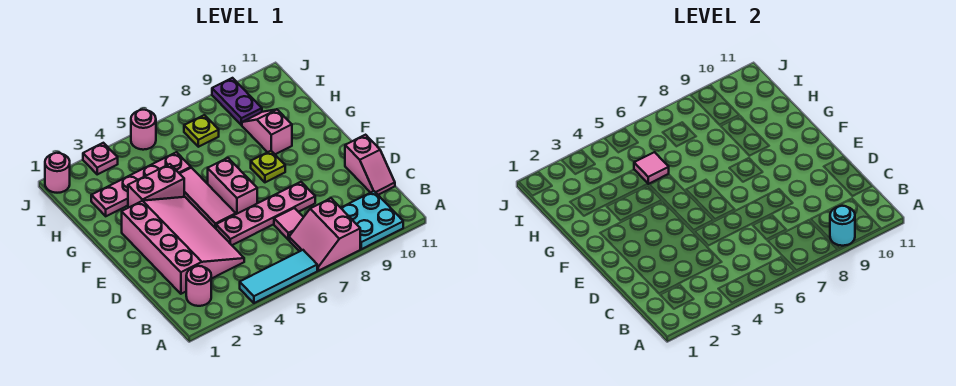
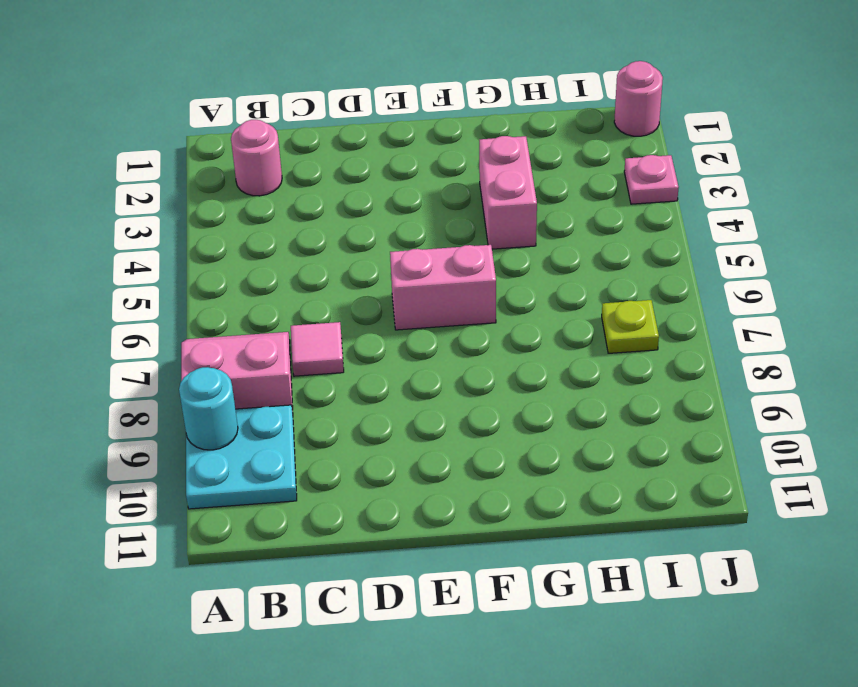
none -> cyan 1x3 tile [240,250,317,303]
none -> pink 3x4 slope [122,197,244,294]
none -> pink 1x2 slope [345,135,395,195]

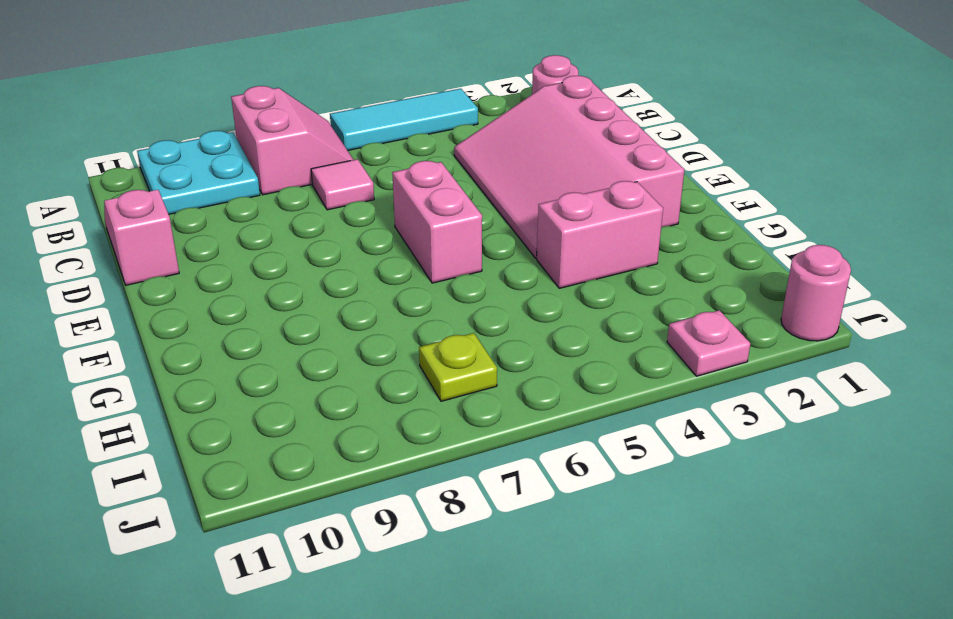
none -> pink 1x4 plate [216,182,315,245]
none -> pink 1x3 tile [180,168,236,228]
none -> lime 1x1 plate [251,151,285,182]

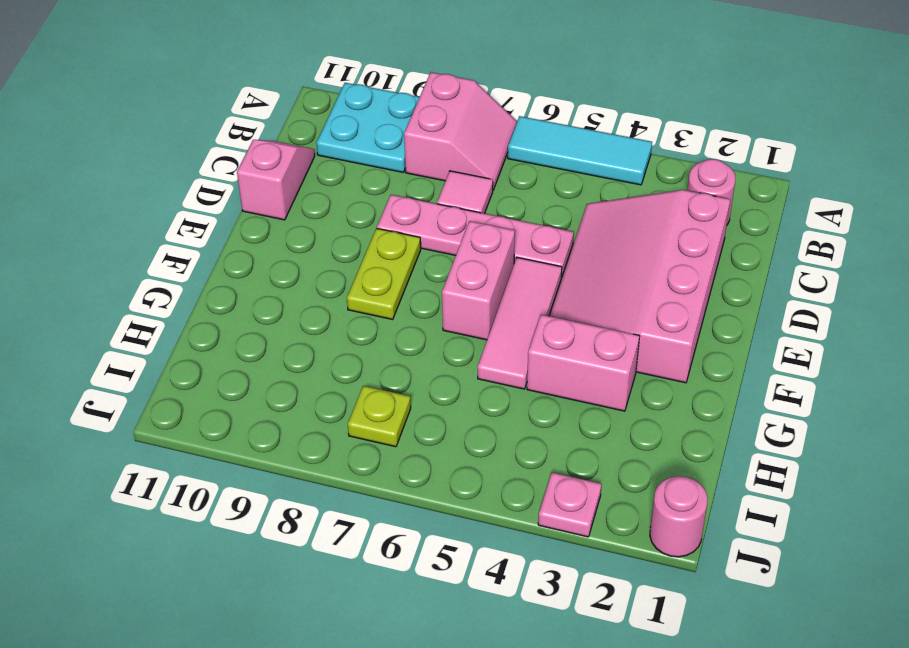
lime 1x2 plate [347,228,421,319] -> lime 1x1 plate [251,151,285,182]
none -> pink 1x2 slope [242,109,292,154]
none -> pink 1x4 plate [91,152,191,216]
none -> purple 1x2 plate [212,78,262,125]

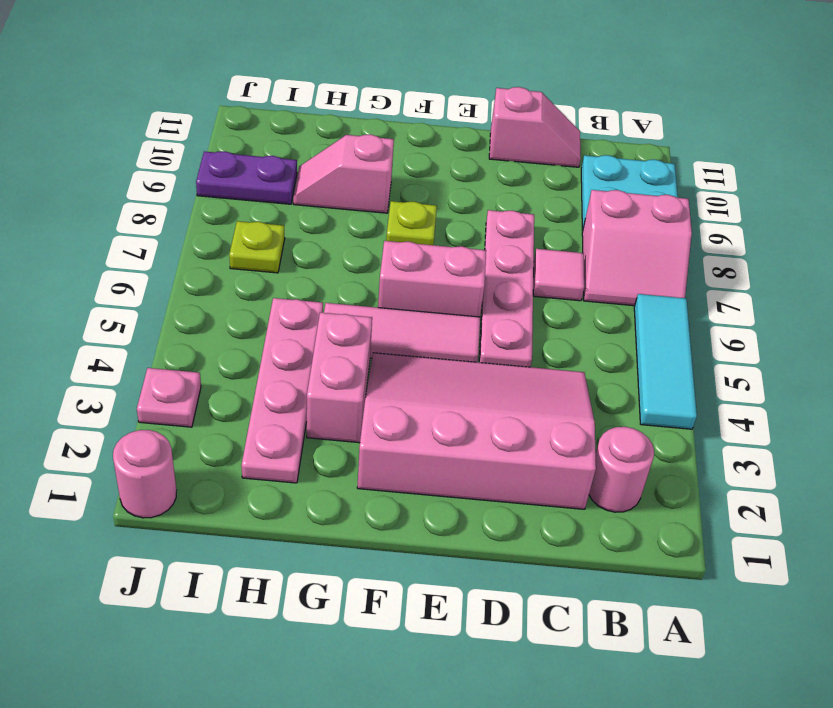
none -> pink 1x1 round brick [131,110,156,150]
none -> cyan 1x1 round brick [830,206,855,246]
none -> pink 1x1 tile [634,152,669,184]

